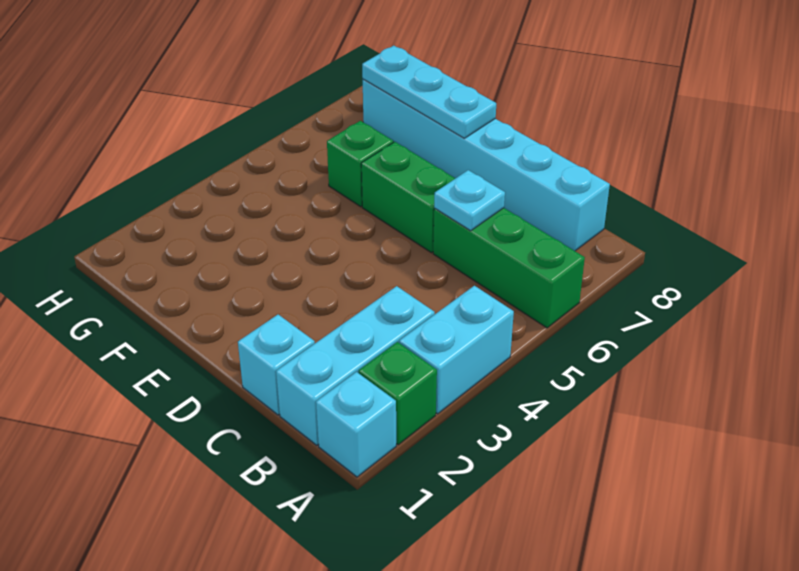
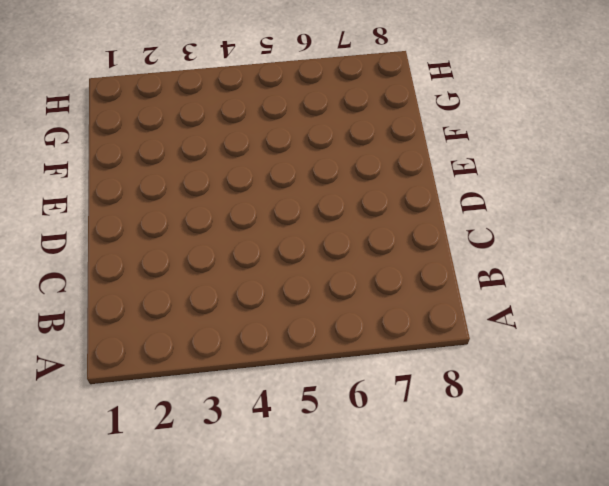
none -> cyan 1x1 brick [316,372,396,477]
none -> green 1x1 brick [359,342,437,445]

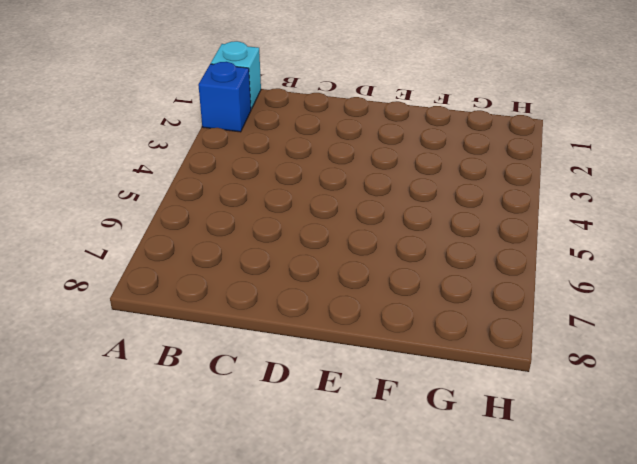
blue 1x1 brick [198,62,251,132] -> green 1x1 brick [359,342,437,445]
none -> cyan 1x2 brick [399,286,514,414]
none -> green 1x3 brick [433,208,585,328]

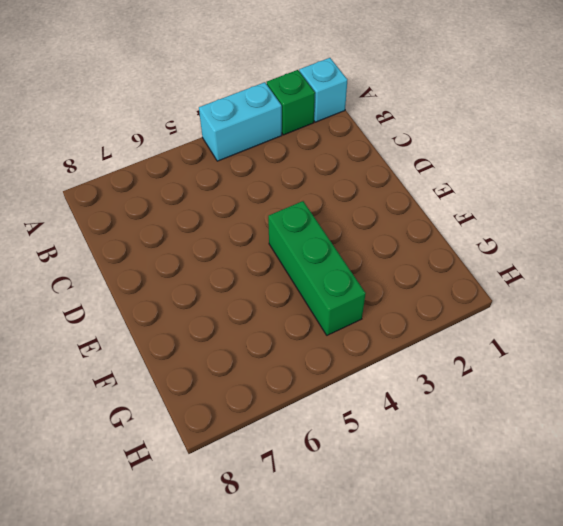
green 1x3 brick [268,201,366,335] -> green 1x3 brick moved to [433,208,585,328]
none -> cyan 1x3 brick [276,286,435,445]
none -> cyan 1x6 brick [363,79,610,251]

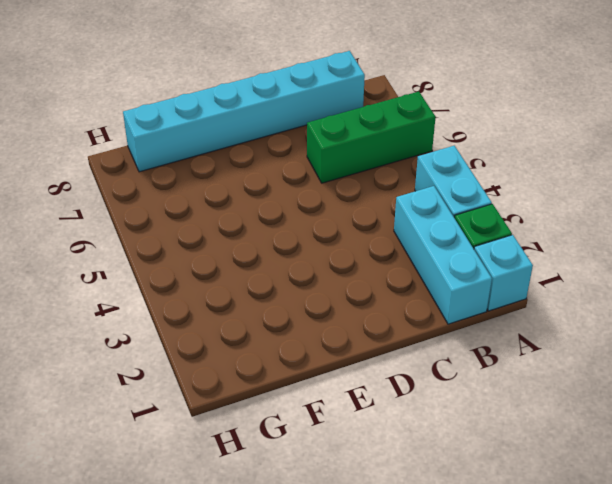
none -> cyan 1x1 brick [238,315,315,415]
none -> green 1x2 brick [361,142,455,253]

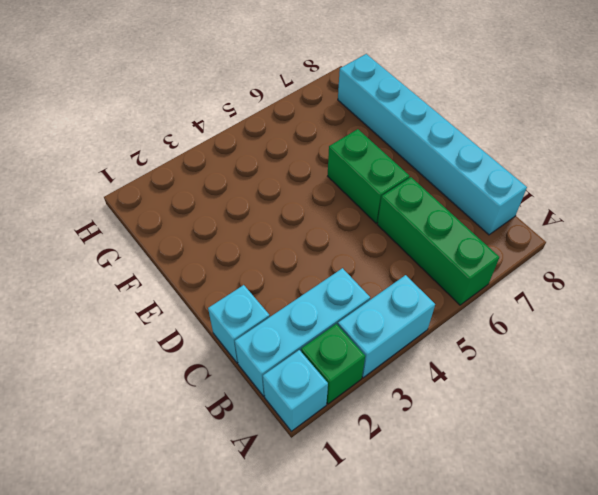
none -> green 1x1 brick [327,121,393,207]
none -> cyan 1x1 plate [434,170,505,231]

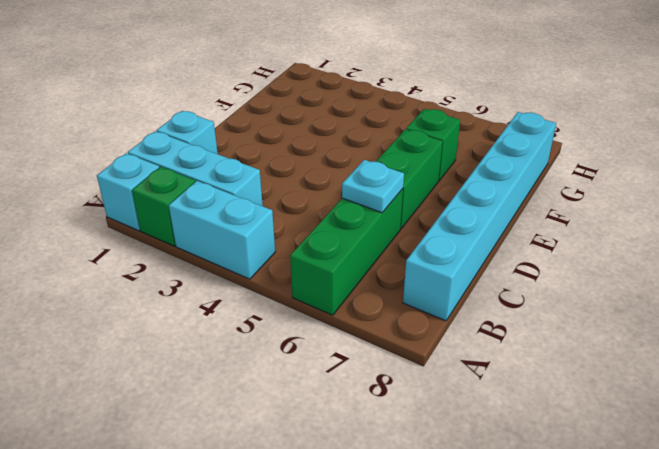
none -> cyan 1x3 plate [362,46,496,138]

